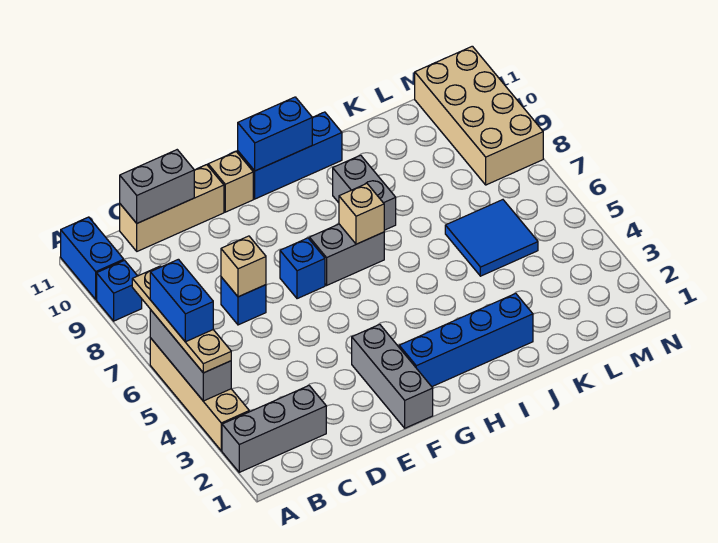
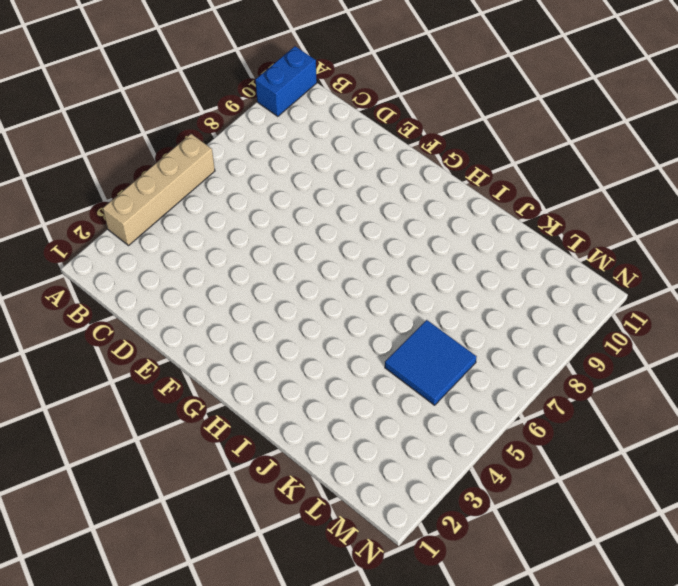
none -> grey 1x3 brick [222,386,326,472]
none -> blue 1x1 brick [97,260,142,321]
none -> tan 1x3 brick [120,165,224,251]

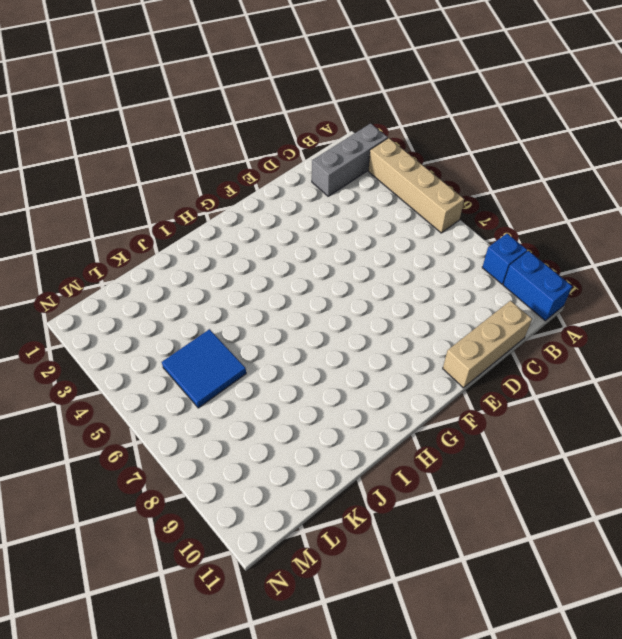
none -> blue 1x1 brick [221,277,266,325]
none -> grey 1x3 brick [352,324,433,428]
none -> blue 1x1 brick [280,238,325,299]

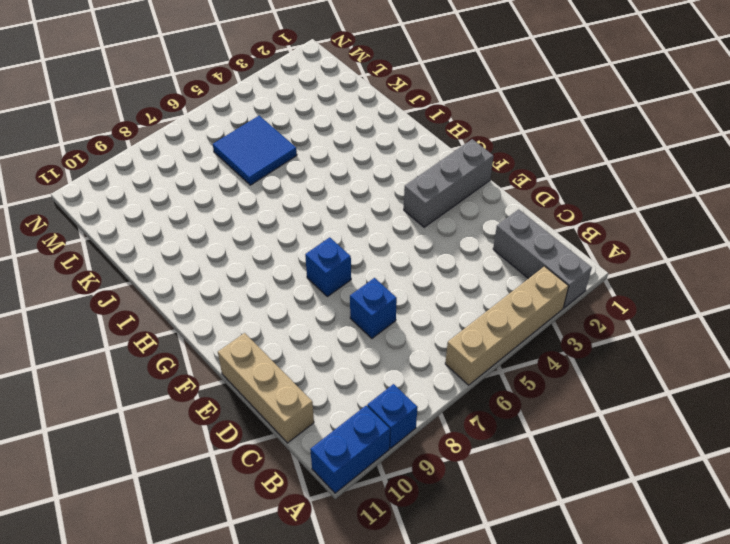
none -> tan 1x1 brick [208,152,253,212]
none -> blue 1x4 brick [399,293,533,387]
none -> grey 1x2 brick [309,224,384,285]

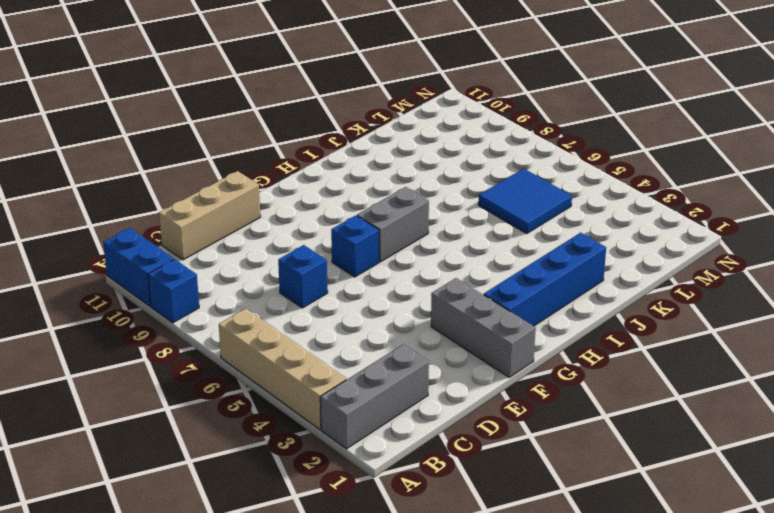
none -> tan 1x1 brick [208,152,253,212]
none -> blue 1x3 brick [238,112,342,199]
none -> grey 1x2 brick [333,155,396,230]

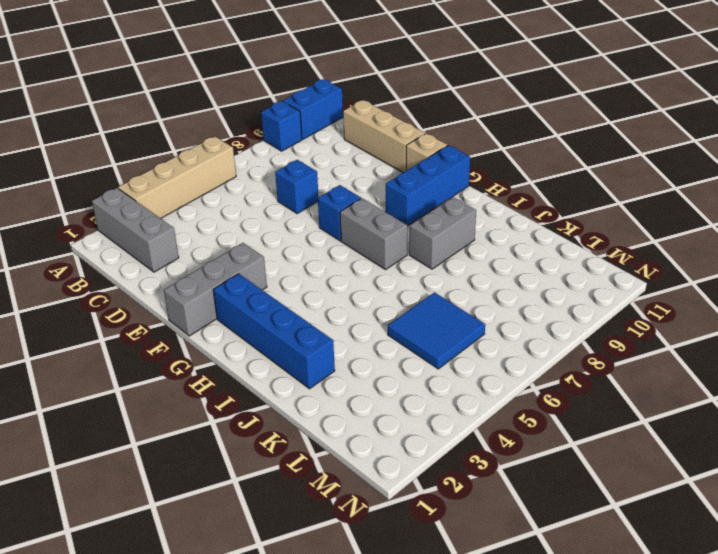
blue 1x3 brick [386,145,470,226] -> blue 1x3 brick turned to [238,112,342,199]
none -> tan 2x4 brick [415,46,543,185]
none -> grey 1x3 brick [150,310,231,401]
none -> grey 1x2 brick [120,150,194,223]

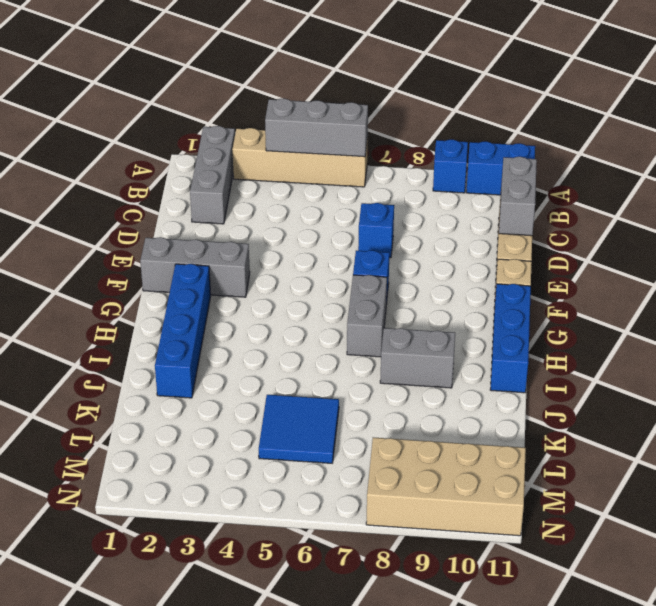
none -> tan 1x1 brick [221,236,266,297]
none -> blue 1x2 brick [238,97,312,171]
none -> tan 1x1 brick [339,184,384,244]

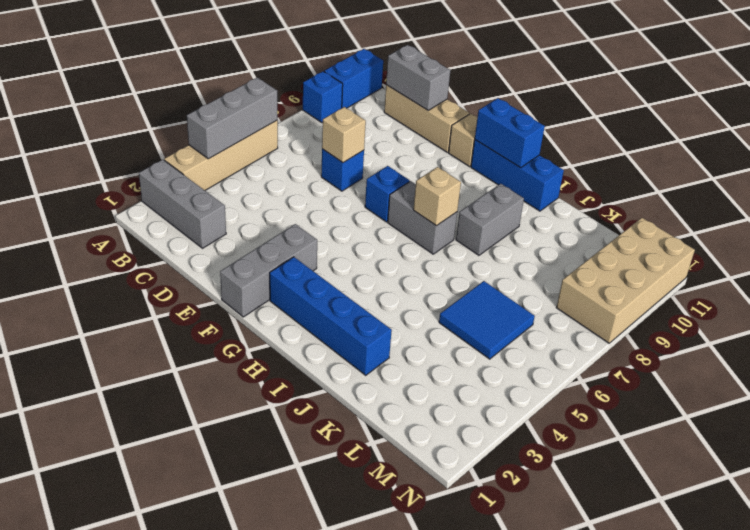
none -> tan 1x4 plate [132,266,231,373]
none -> blue 1x2 brick [150,259,213,342]

